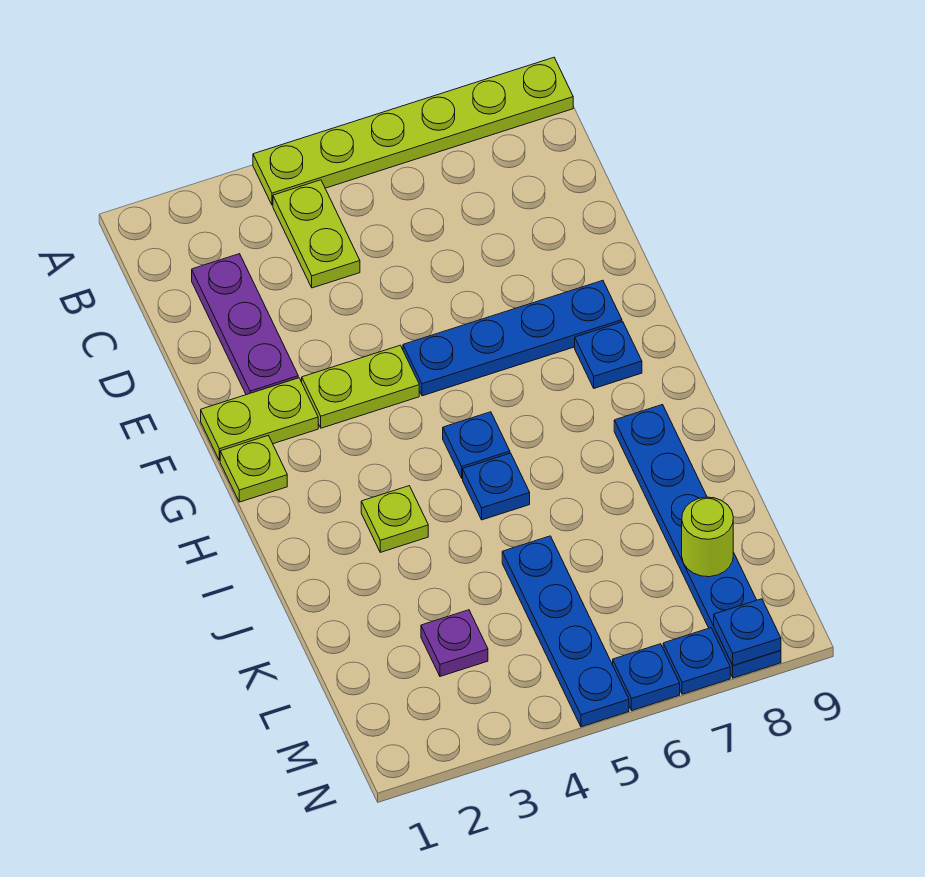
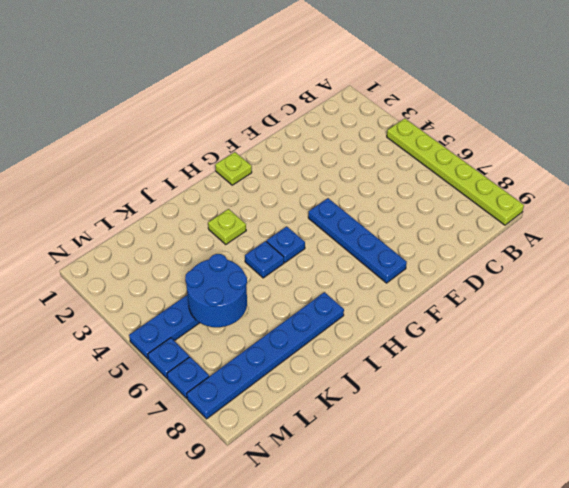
blue 2x2 round brick [185,254,247,327] -> none
none -> lime 1x2 plate [273,180,360,288]
none -> purple 1x3 plate [192,254,298,395]
none -> lime 1x2 plate [201,378,318,461]

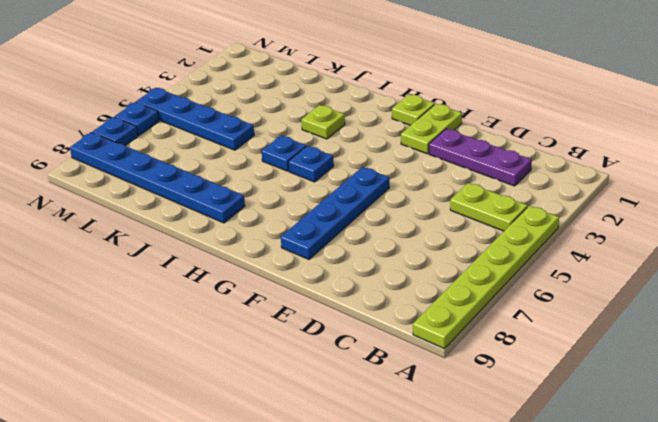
none -> lime 1x2 plate [302,345,419,428]
none -> blue 1x1 plate [575,322,642,388]
none -> purple 1x1 plate [421,610,488,676]

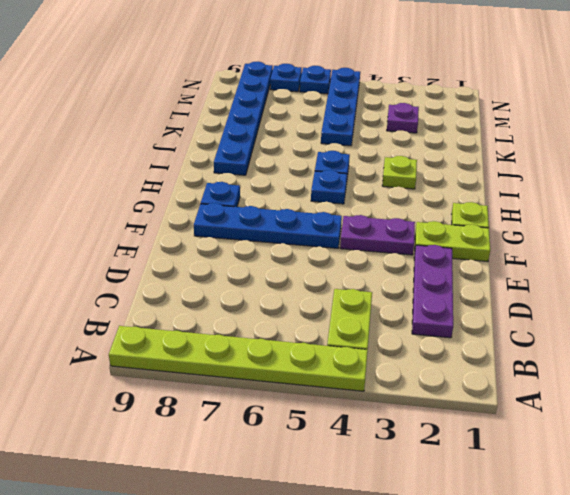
purple 1x2 plate [340,215,415,255] -> lime 1x2 plate [302,345,419,428]
none -> lime 1x1 round brick [682,497,733,577]
none -> blue 1x1 plate [714,599,781,665]

